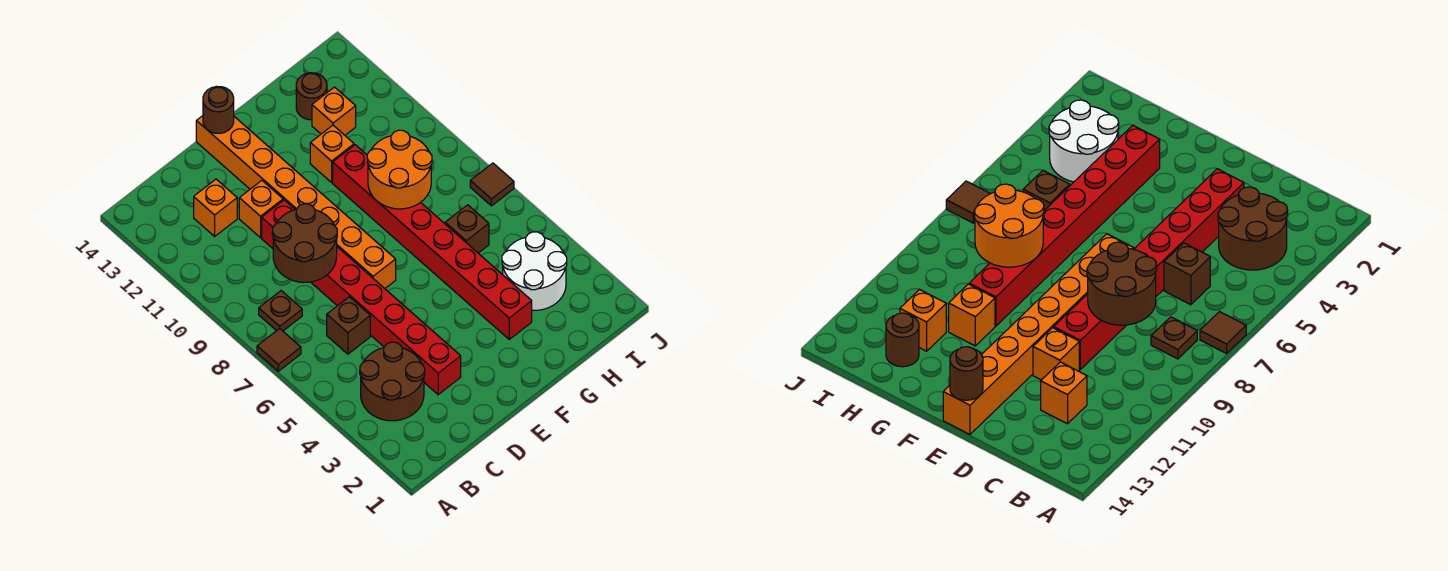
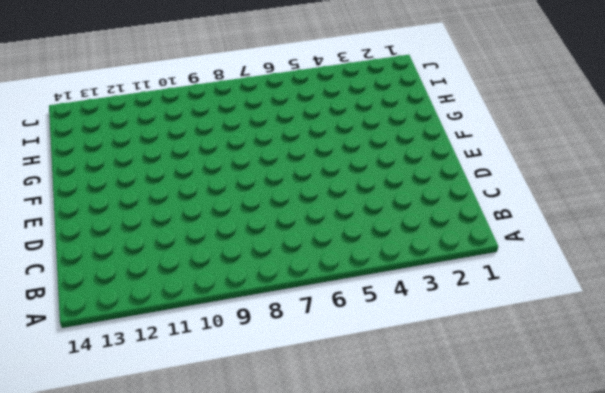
none -> brown 1x1 tile [257,329,301,371]
none -> brown 2x2 round brick [360,342,425,421]
none -> brown 1x1 plate [259,291,302,331]

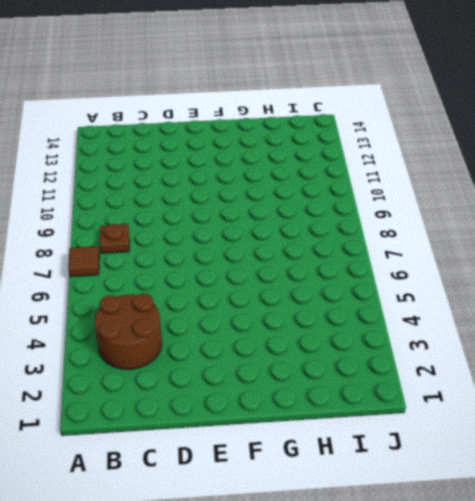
none -> brown 1x1 brick [327,297,370,354]
none -> orange 1x1 brick [194,179,237,236]
none -> red 1x8 brick [262,200,461,395]

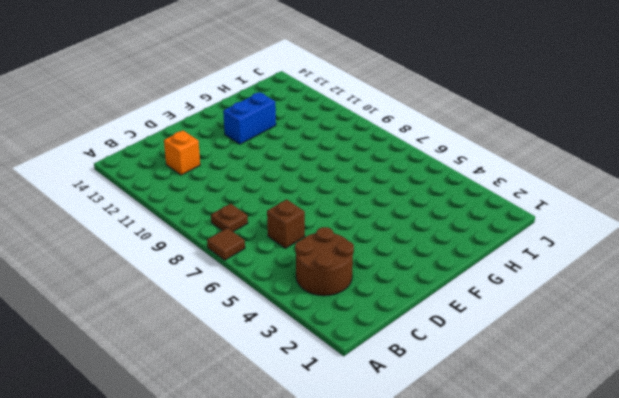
blue 1x2 brick [223,92,276,144] -> none
none -> red 1x8 brick [262,200,461,395]
none -> orange 1x1 brick [239,181,283,238]
none -> orange 1x8 brick [196,116,396,288]

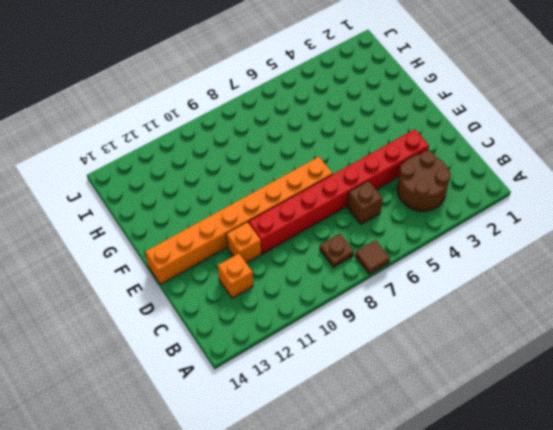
none -> red 1x8 brick [333,145,532,339]
none -> orange 1x1 brick [310,125,354,182]
none -> white 2x2 round brick [502,232,567,310]

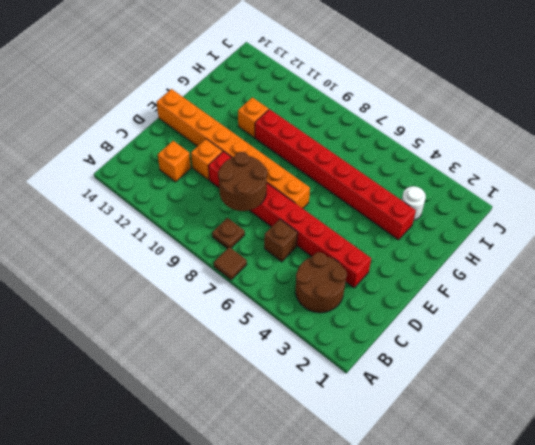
white 1x1 round brick [402,186,426,220] -> white 2x2 round brick [502,232,567,310]
none -> brown 1x1 brick [445,205,489,253]
none -> orange 1x1 brick [312,87,356,135]
none -> brown 1x1 round brick [296,73,327,120]

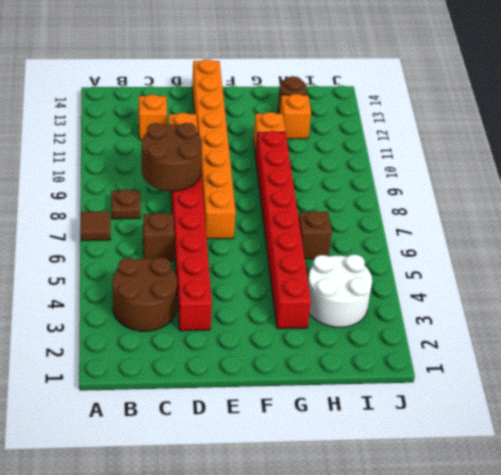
none -> brown 1x1 tile [470,163,514,206]
none -> brown 1x1 round brick [203,86,234,133]
none -> orange 2x2 round brick [367,130,432,209]

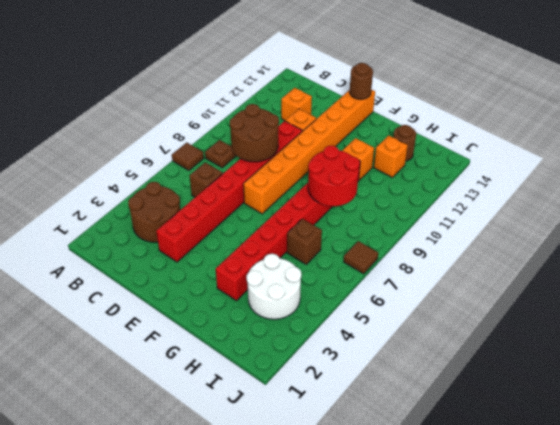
red 2x2 round brick [308,146,360,206] -> orange 2x2 round brick [367,130,432,209]

